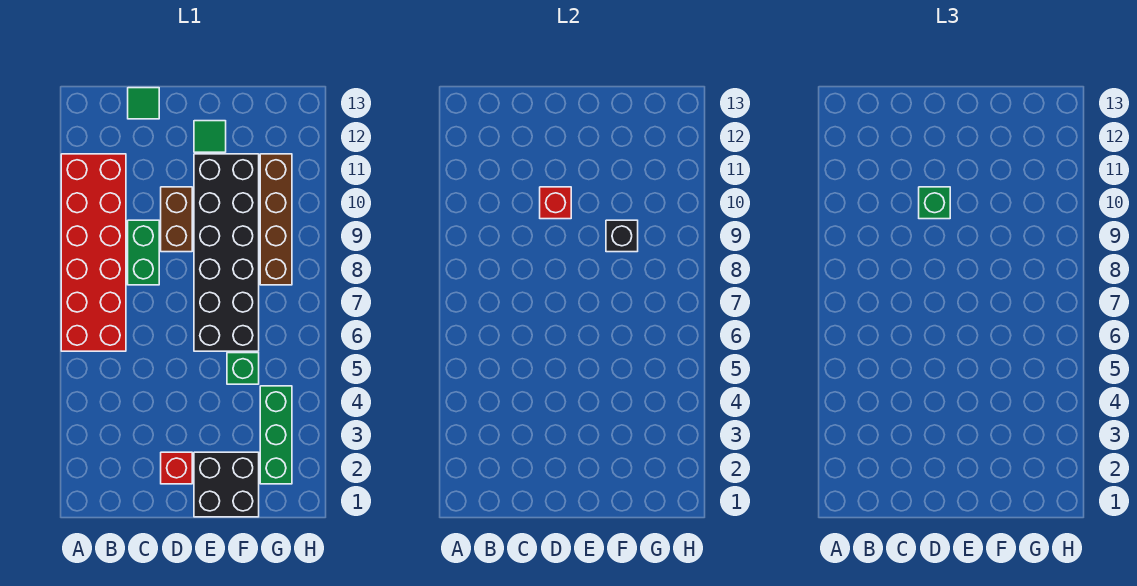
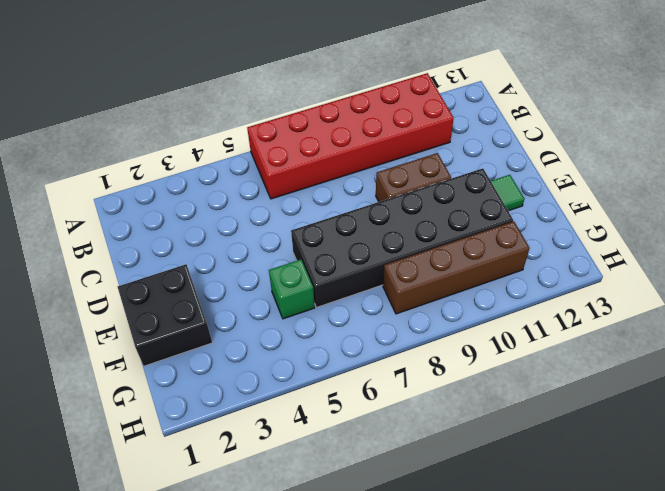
none -> green 1x2 brick [128,220,159,285]
none -> green 1x1 tile [128,88,159,119]
none -> red 1x1 brick [161,452,192,484]

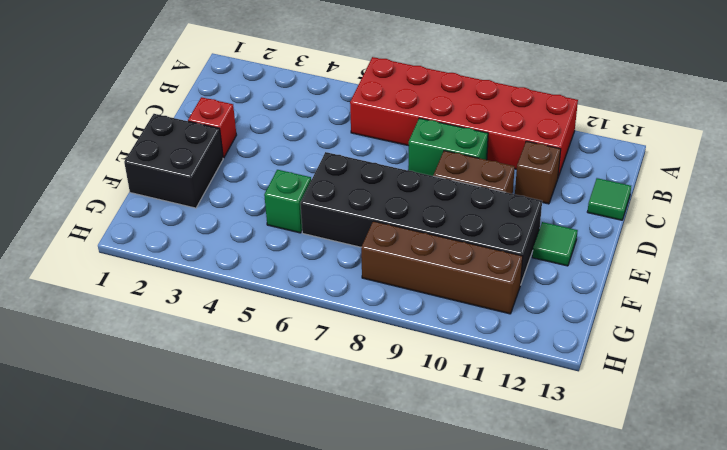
brown 1x1 brick [515,141,561,204] -> none
none -> green 1x3 brick [260,386,292,484]
none -> red 1x1 brick [540,187,571,219]
none -> black 1x1 brick [606,220,638,252]

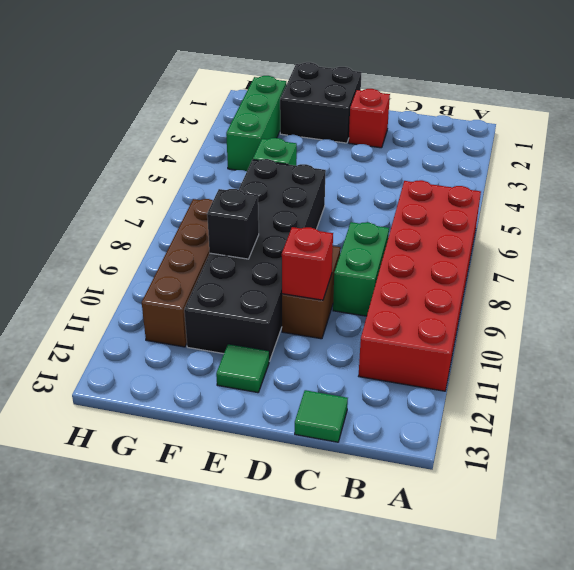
none -> green 1x1 brick [919,187,950,219]

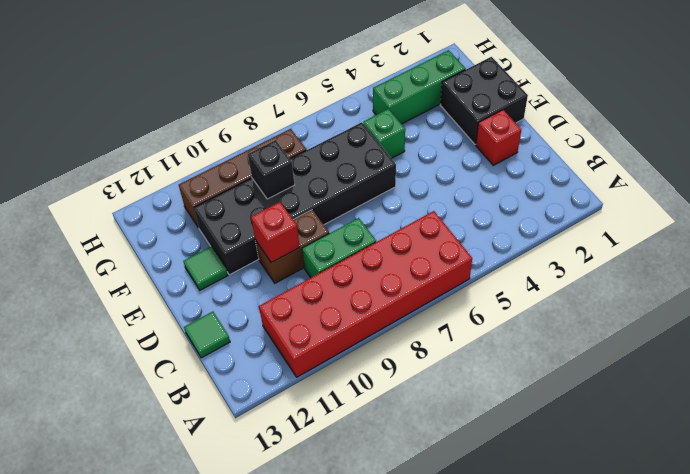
none -> green 1x1 brick [919,187,950,219]

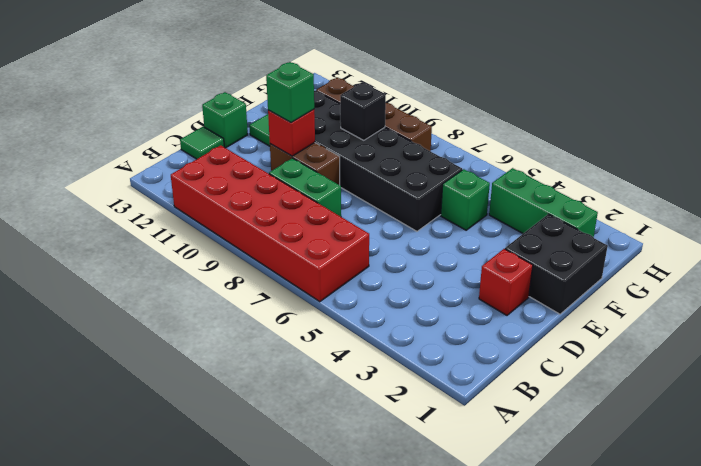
green 1x1 brick [202,92,248,148] -> none

